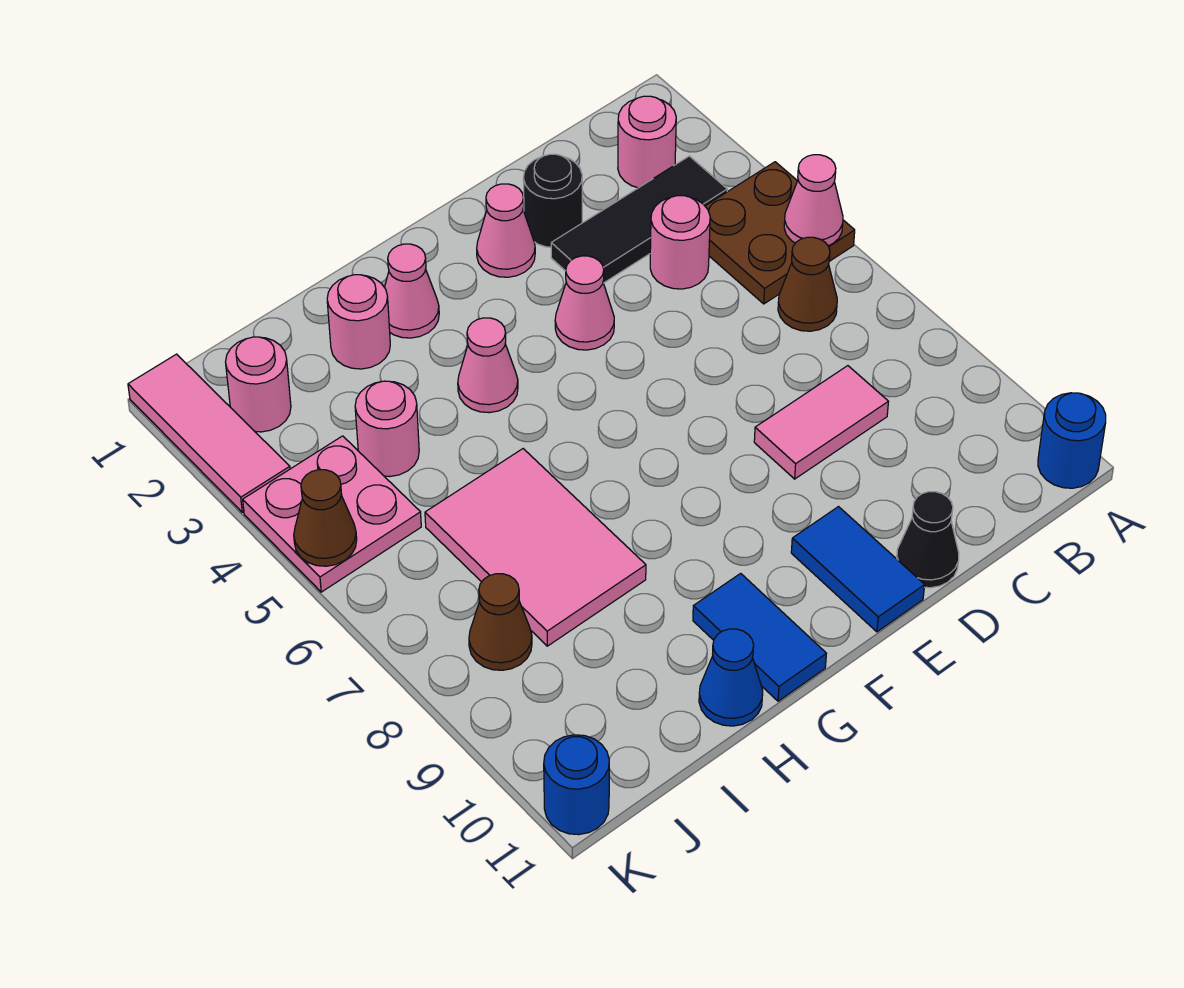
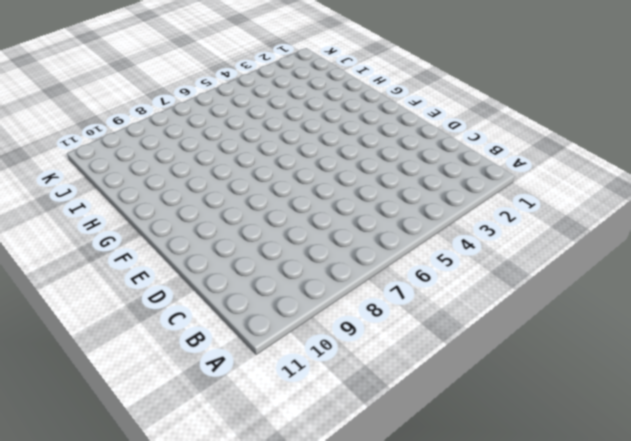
none -> brown 2x2 plate [705,162,855,304]
none -> blue 1x1 round brick [1038,393,1106,488]
none -> pink 1x1 round brick [618,96,676,188]

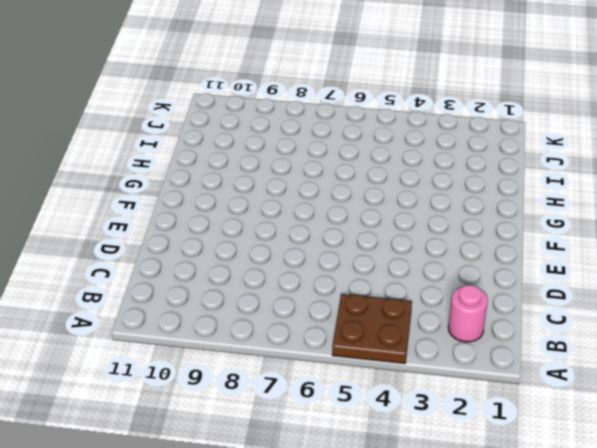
none -> blue 1x1 round brick [1038,393,1106,488]
none -> black 1x3 tile [551,156,727,283]
none -> brown 1x1 cone [778,237,837,331]

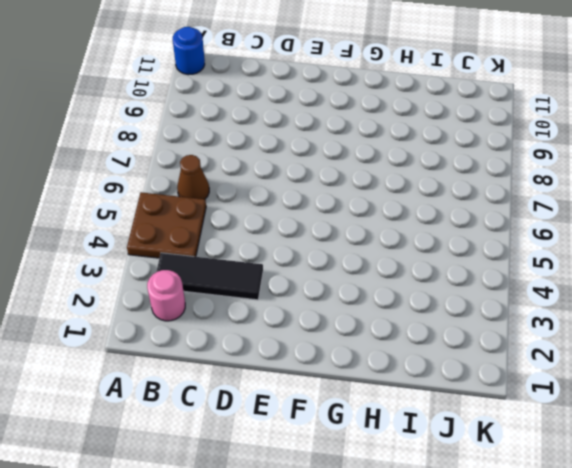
none -> pink 1x1 round brick [650,196,710,289]
none -> pink 1x2 tile [754,366,888,479]
none -> black 1x1 round brick [523,154,582,247]

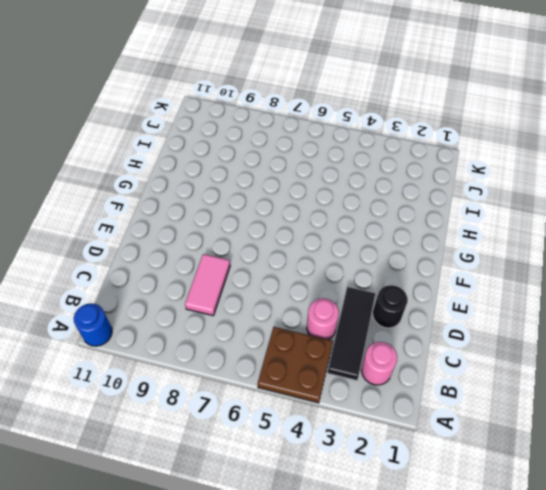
none -> brown 1x1 cone [778,237,837,331]
none -> black 1x1 cone [897,492,959,588]
none -> pink 1x1 cone [477,184,535,277]

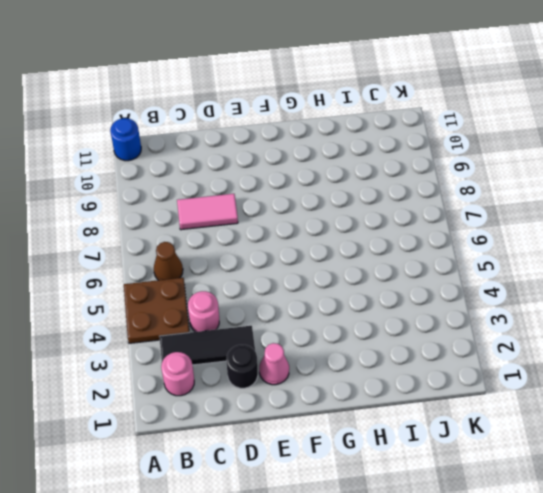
none -> black 1x1 cone [897,492,959,588]
none -> pink 1x1 cone [555,256,614,350]
none -> blue 1x2 tile [791,507,925,632]

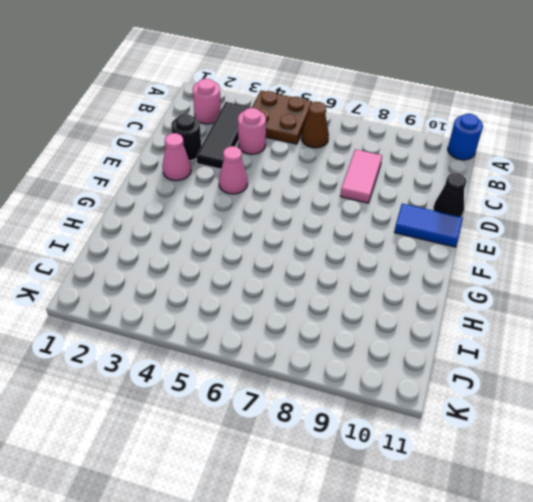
none -> pink 1x1 cone [385,244,439,338]
none -> pink 1x1 cone [458,318,518,413]
none -> blue 1x2 tile [693,573,826,701]

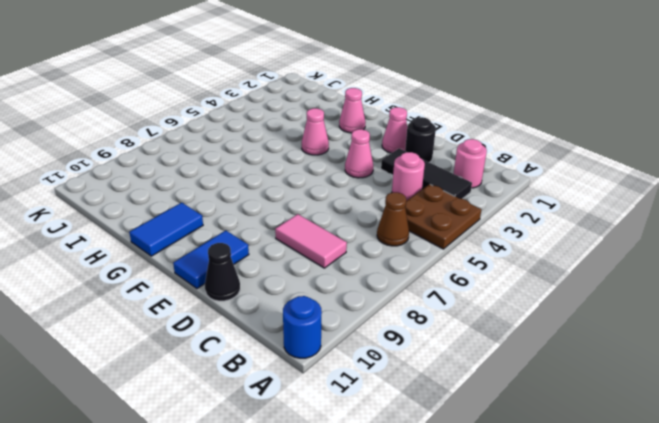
none -> pink 1x1 round brick [327,275,390,369]
none -> pink 2x3 tile [425,449,646,646]
none -> blue 1x1 cone [699,629,763,726]

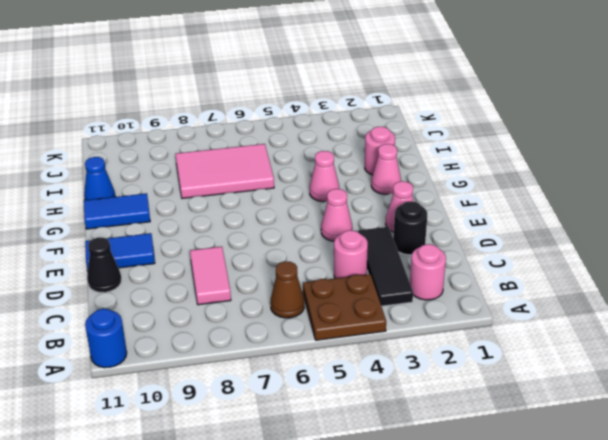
none -> pink 1x1 round brick [355,381,419,477]
none -> pink 1x1 round brick [226,337,291,432]
none -> pink 2x2 plate [243,436,421,592]

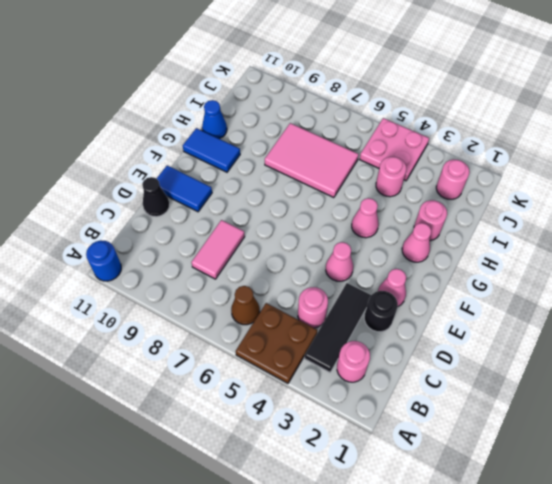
none -> brown 1x1 cone [469,574,532,670]
none -> pink 1x3 tile [128,354,290,512]
none -> blue 1x1 round brick [544,735,609,835]

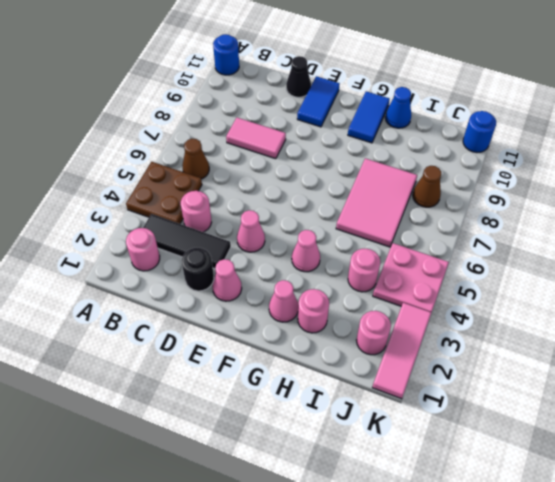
none -> pink 1x1 cone [784,155,843,246]
none -> brown 1x1 cone [294,470,357,566]

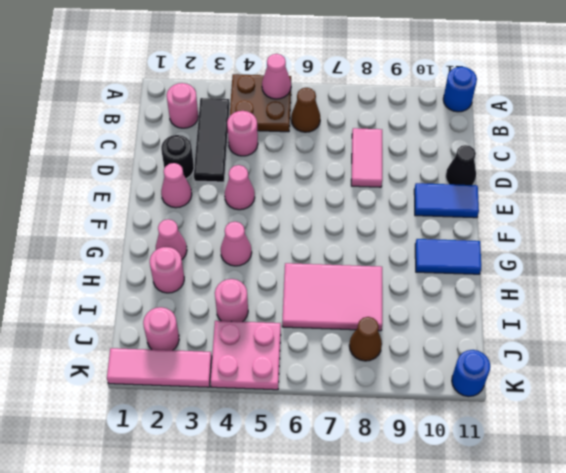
none -> blue 1x1 cone [699,629,763,726]
none -> brown 1x1 cone [294,470,357,566]

